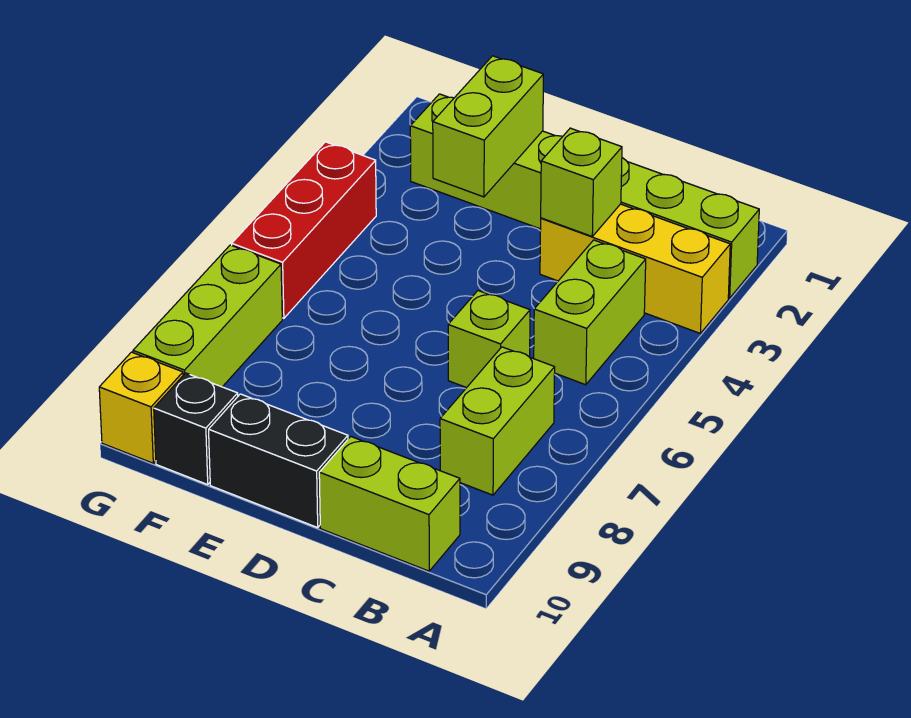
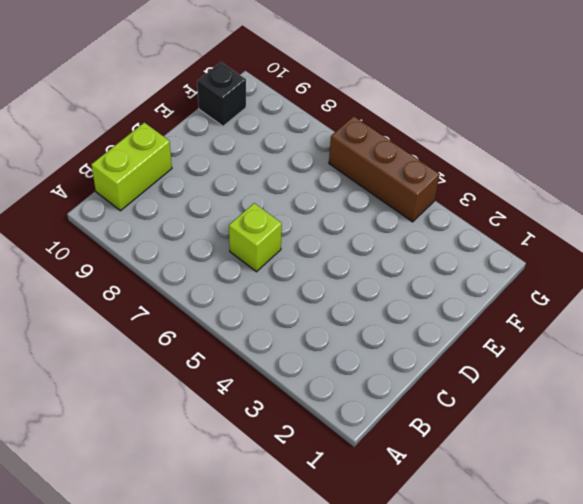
brown 1x3 brick [329,116,440,222] -> red 1x3 brick [232,142,376,318]
none -> lime 1x6 brick [410,94,759,298]
none -> yellow 1x3 brick [540,204,730,333]
none -> lime 1x2 brick [534,240,646,385]

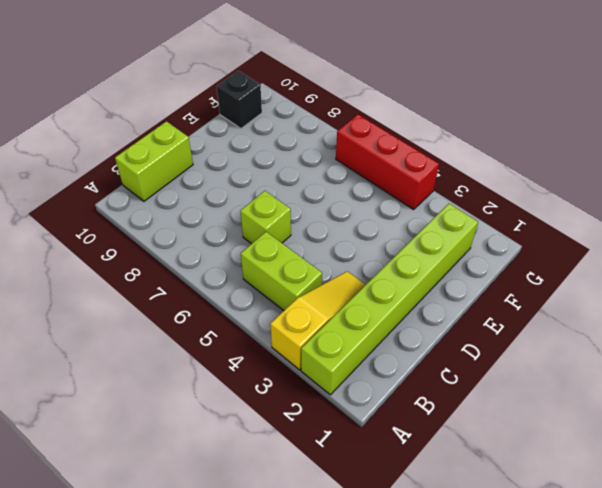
yellow 1x3 slope [270,271,366,370] -> yellow 1x3 brick [540,204,730,333]
none -> lime 1x2 brick [440,347,555,495]
none -> black 1x2 brick [209,394,348,528]
none -> lime 1x3 brick [133,245,282,387]

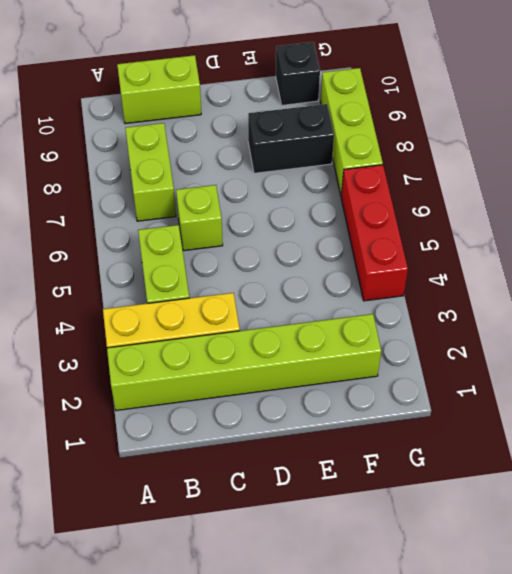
black 1x2 brick [248,104,334,173] -> black 1x2 brick moved to [209,394,348,528]
none -> yellow 1x1 brick [99,352,183,463]
none -> lime 1x1 brick [541,128,622,236]
none -> lime 1x2 brick [433,56,543,197]

